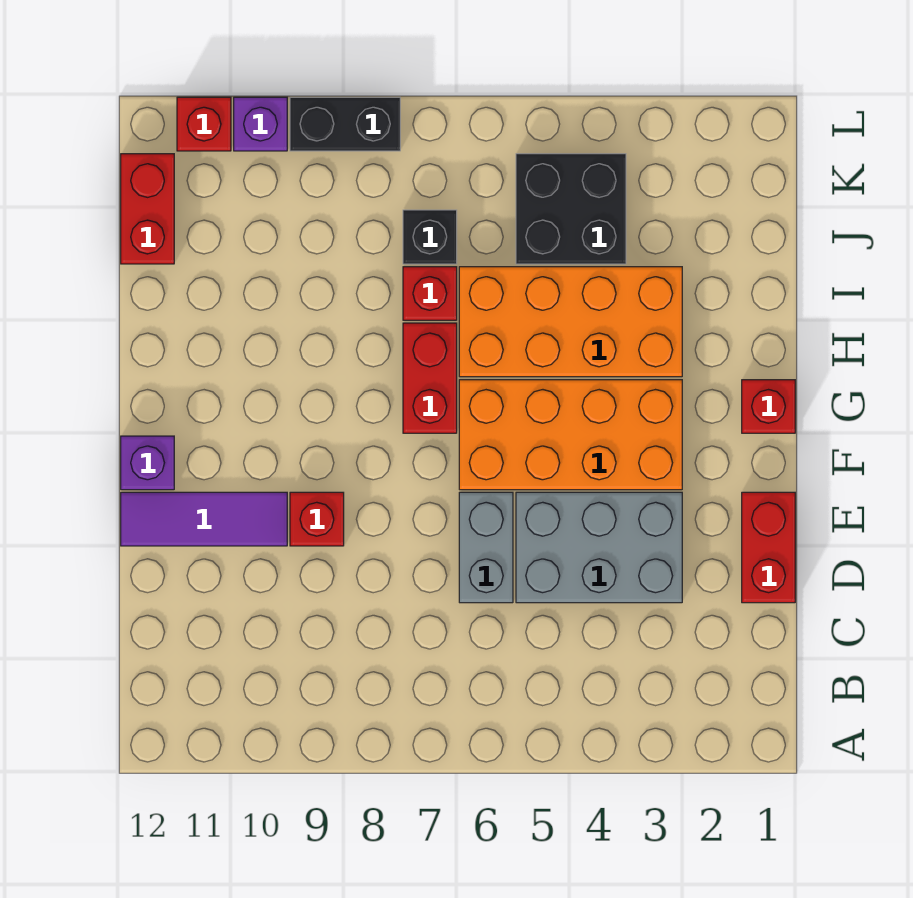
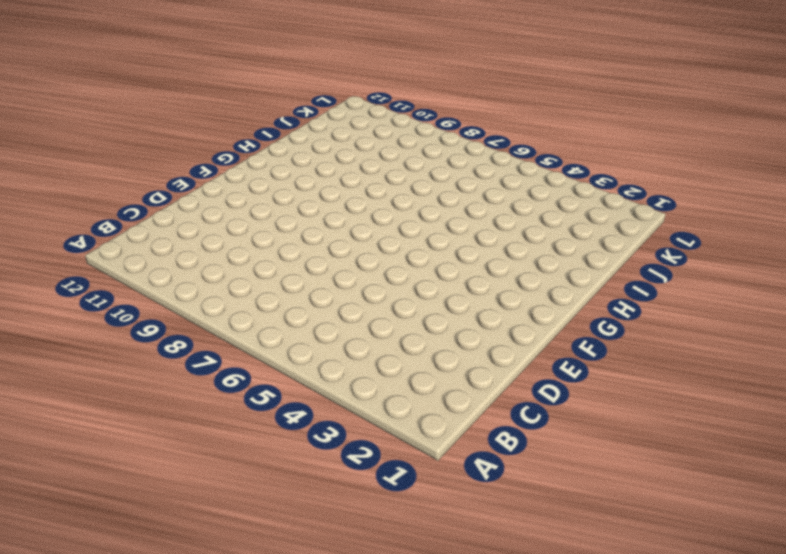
none -> red 1x2 brick [742,492,795,603]
none -> grey 2x3 brick [516,492,682,603]
none -> grey 1x2 brick [459,492,513,603]

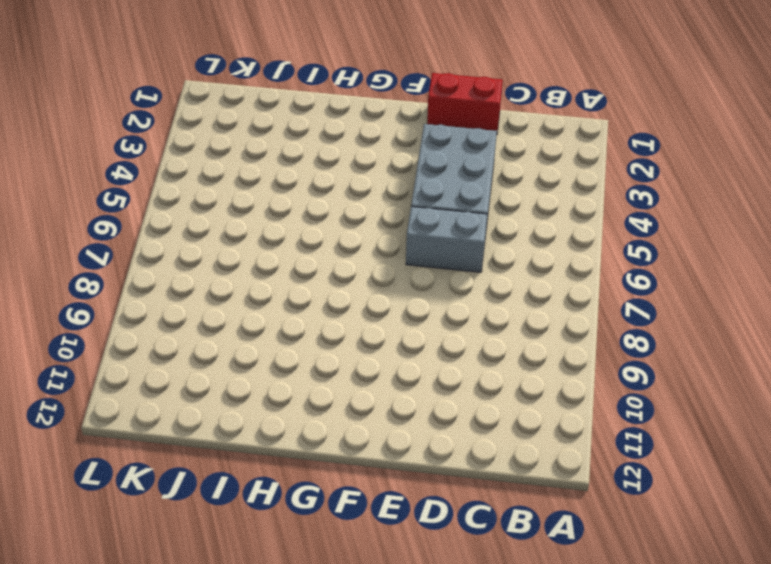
none -> red 1x1 brick [290,492,344,546]
none -> purple 1x3 tile [121,492,287,546]
none -> orange 2x4 brick [459,380,682,490]

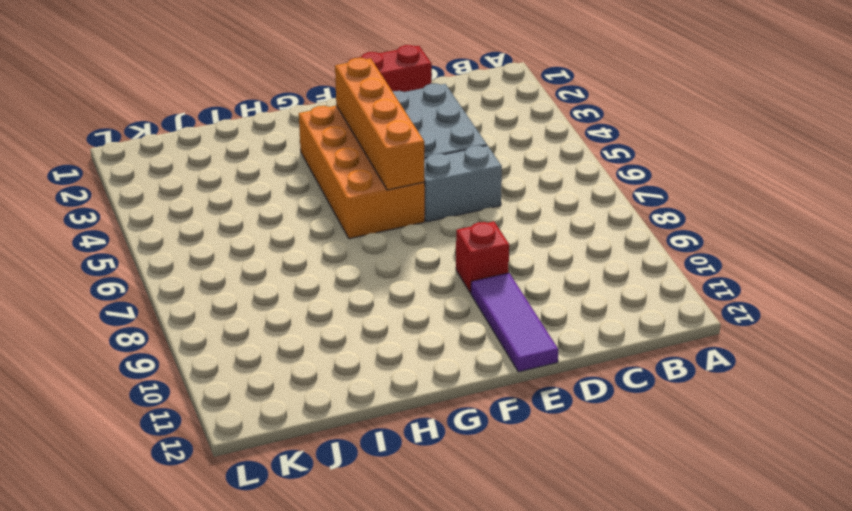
orange 1x4 brick [335,58,424,190] -> none
none -> purple 1x1 brick [121,436,174,490]
none -> red 1x1 brick [742,380,795,433]
none -> red 1x2 brick [403,323,457,433]

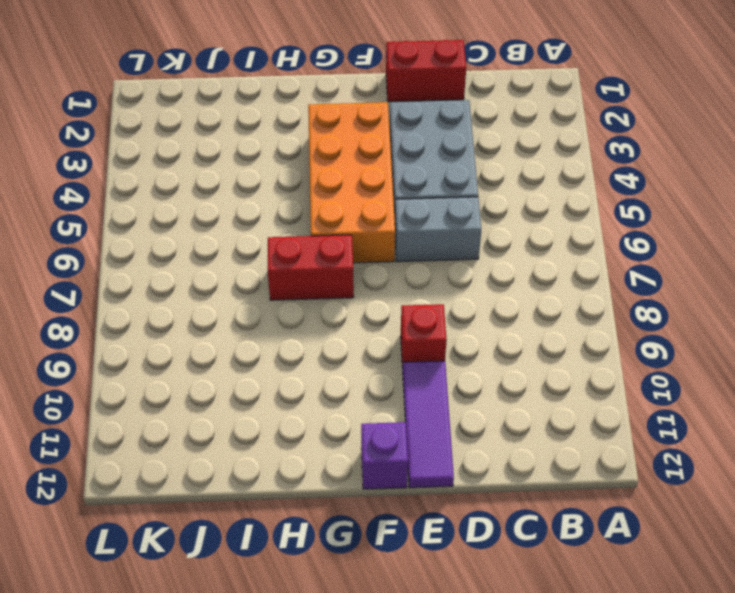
none -> red 1x1 brick [742,380,795,433]
none -> orange 2x4 brick [459,267,682,377]
none -> red 1x1 brick [403,267,457,320]

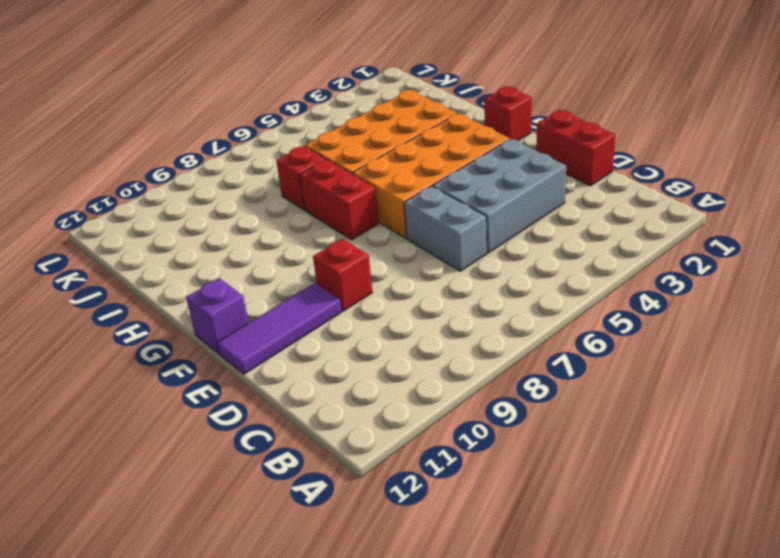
none -> black 2x2 brick [516,154,626,264]
none -> black 1x1 brick [403,210,457,264]
none -> red 1x2 brick [121,154,174,264]

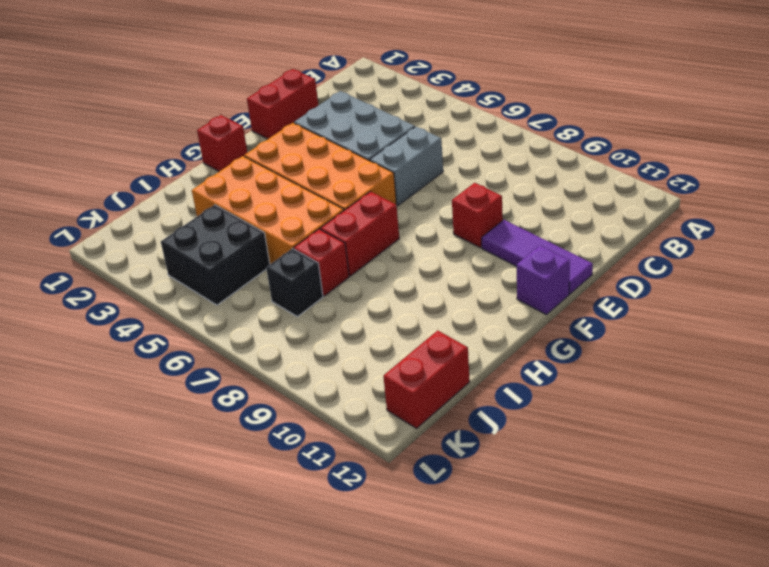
none -> black 1x2 brick [290,97,400,151]
none -> purple 1x1 brick [234,97,287,151]
none -> red 1x1 brick [177,97,231,151]

